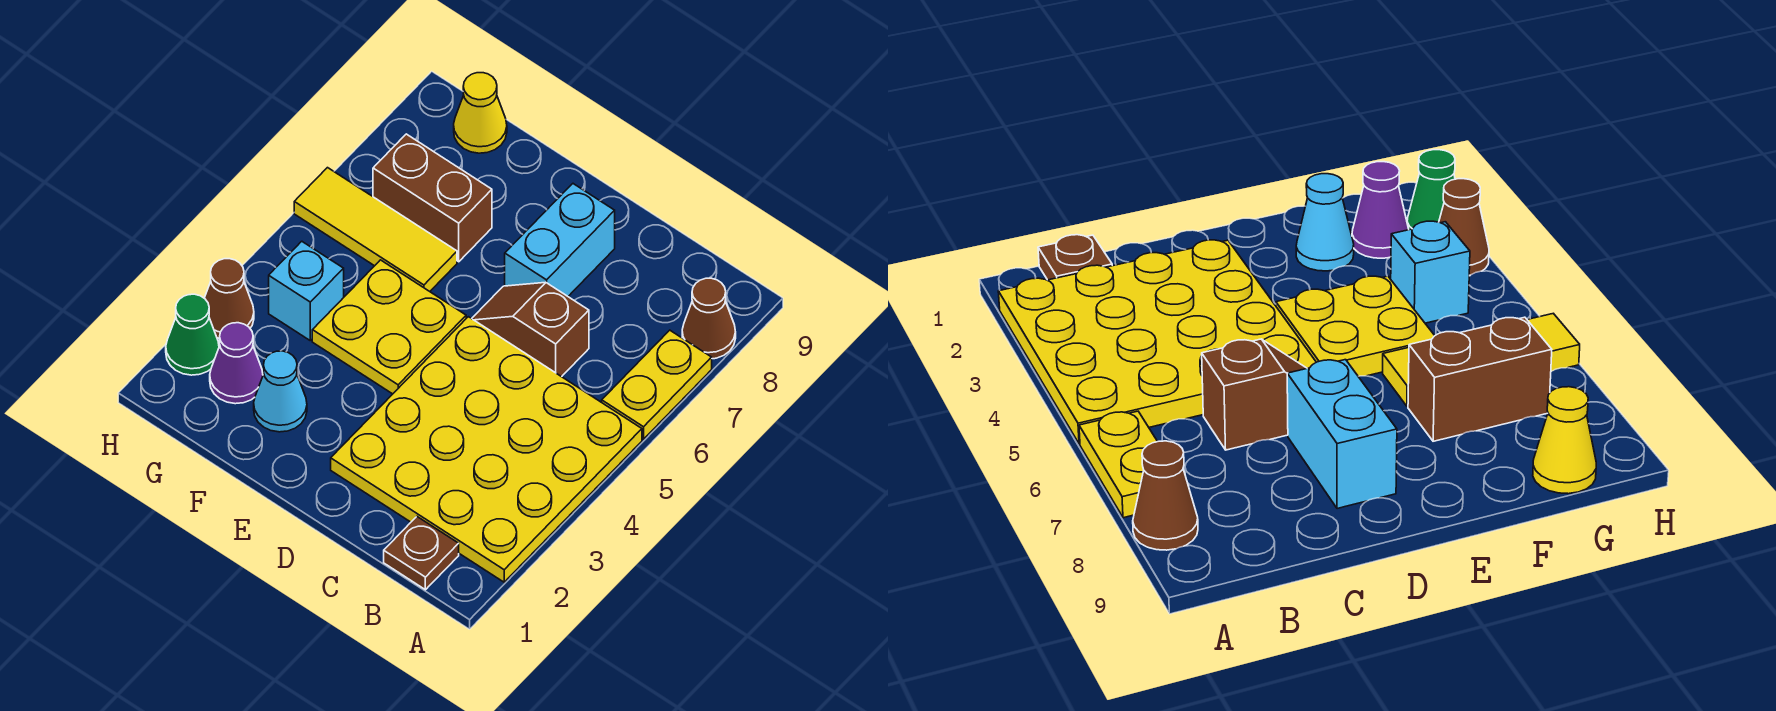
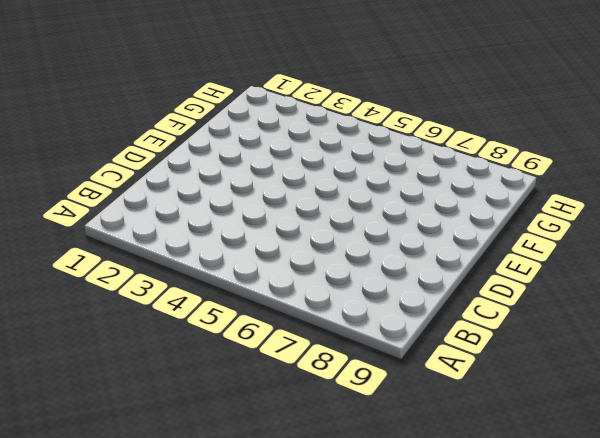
none -> yellow 4x4 plate [331,317,642,582]
none -> yellow 1x2 plate [602,330,712,439]
none -> brown 1x1 cone [682,278,736,359]

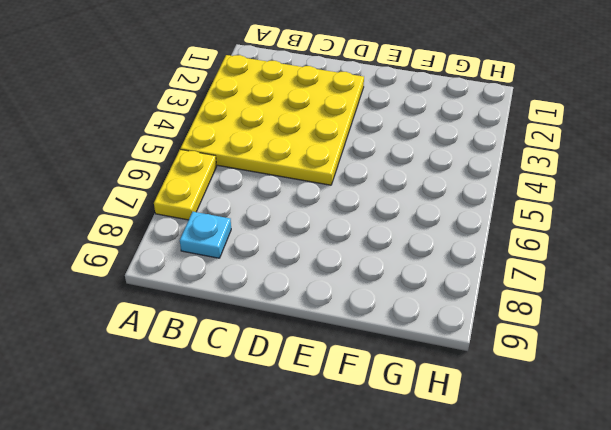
cyan 1x1 plate [180,212,231,258] -> none
none -> brown 1x1 cone [682,278,736,359]
none -> brown 1x1 plate [384,517,459,590]
none -> brown 1x2 slope [472,282,589,377]

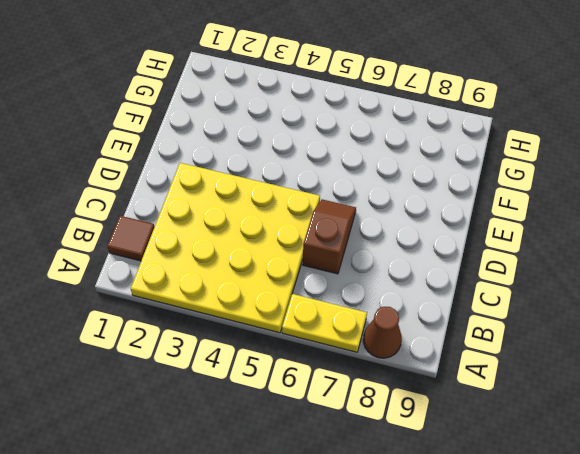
brown 1x1 tile [107,216,155,261] -> brown 1x1 plate [384,517,459,590]
none -> cyan 1x2 brick [505,184,615,296]
none -> yellow 2x2 plate [312,260,466,394]
none -> cyan 1x1 cone [254,351,307,432]

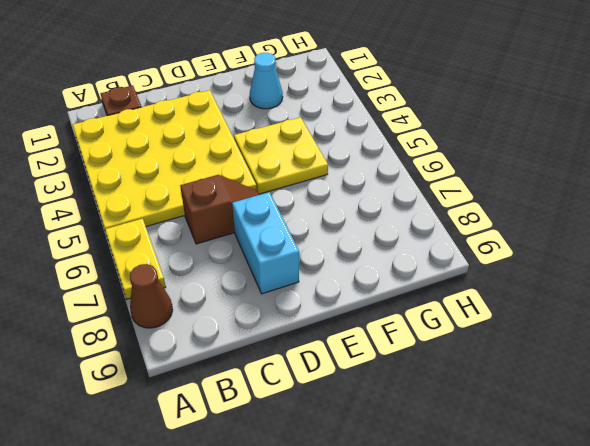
none -> yellow 1x3 tile [294,168,457,291]
none -> brown 1x2 brick [373,134,492,262]
none -> purple 1x1 cone [210,323,263,404]

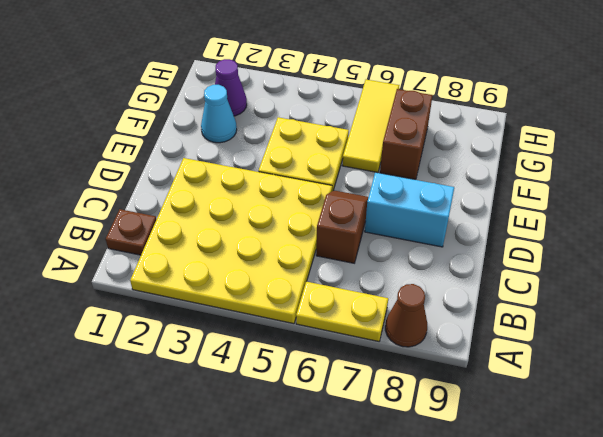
none -> cyan 1x1 brick [269,241,344,340]
none -> yellow 1x1 cone [454,73,507,153]
none -> green 1x1 cone [166,294,219,375]

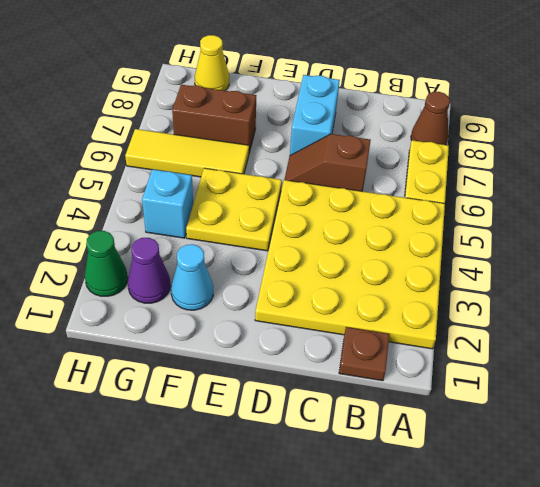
none -> brown 1x1 cone [204,259,254,338]

